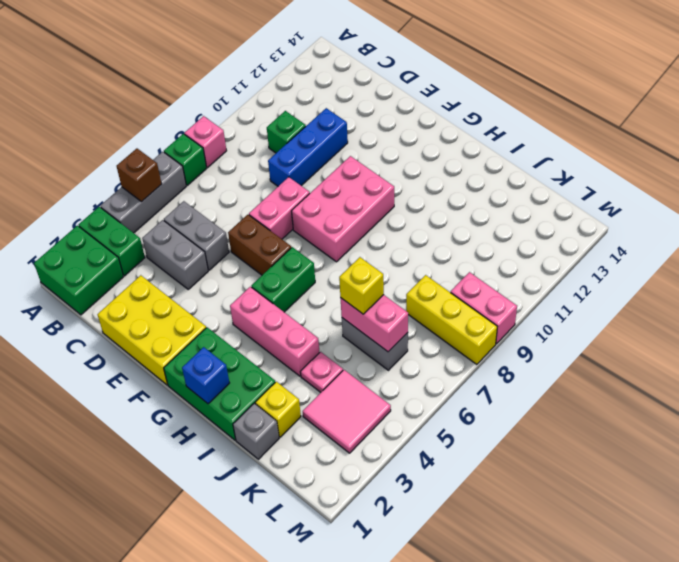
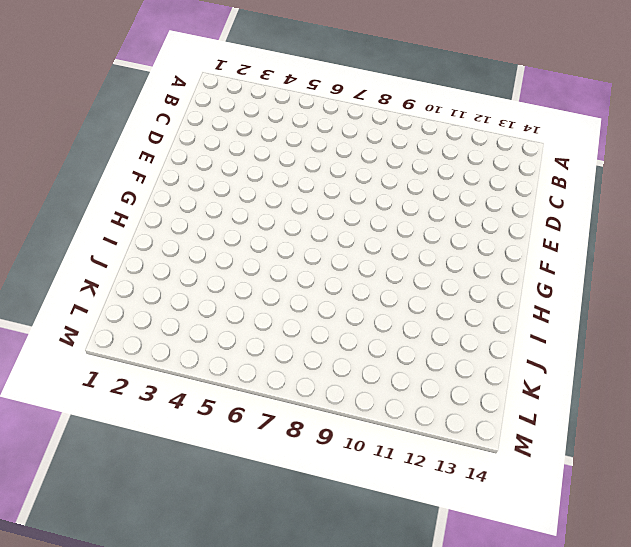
none -> green 2x2 brick [34,226,123,315]
none -> green 1x2 brick [79,207,145,276]
none -> grey 1x3 brick [100,152,186,233]

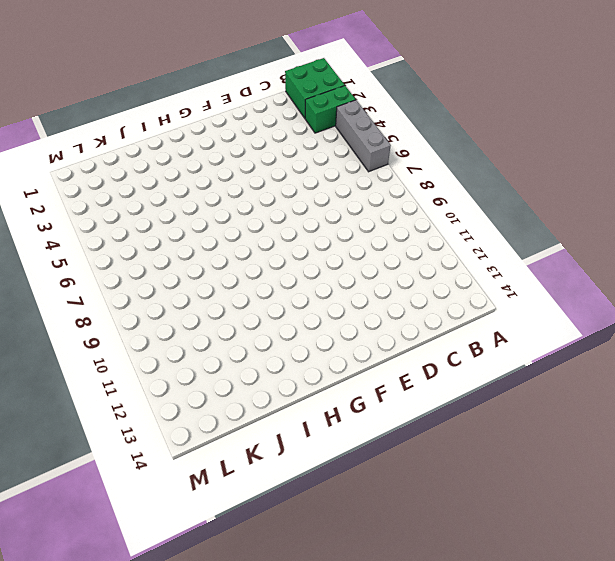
none -> green 1x1 brick [164,134,207,185]
none -> pink 1x1 brick [184,116,227,167]
none -> grey 1x2 brick [142,220,208,289]

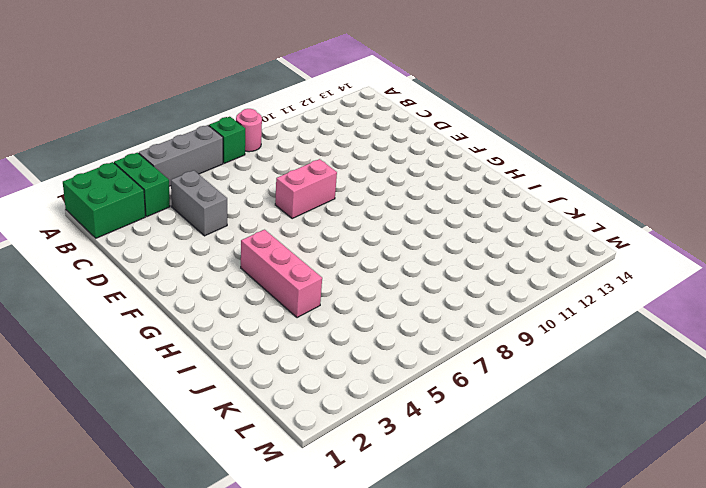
pink 1x1 round brick [236,109,262,152] -> pink 1x1 brick [184,116,227,167]
none -> grey 1x2 brick [164,201,229,270]
none -> green 1x1 brick [267,111,306,153]
none -> yellow 2x3 brick [98,275,206,385]

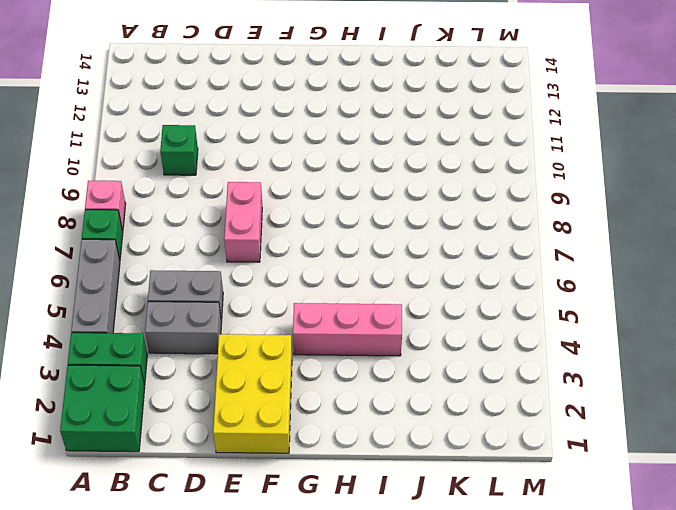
yellow 2x3 brick [213,334,292,453] -> yellow 2x3 brick turned to [98,275,206,385]
none -> blue 1x3 brick [268,108,348,186]
none -> brown 1x2 brick [228,215,291,275]
none -> pink 2x3 brick [292,156,394,262]

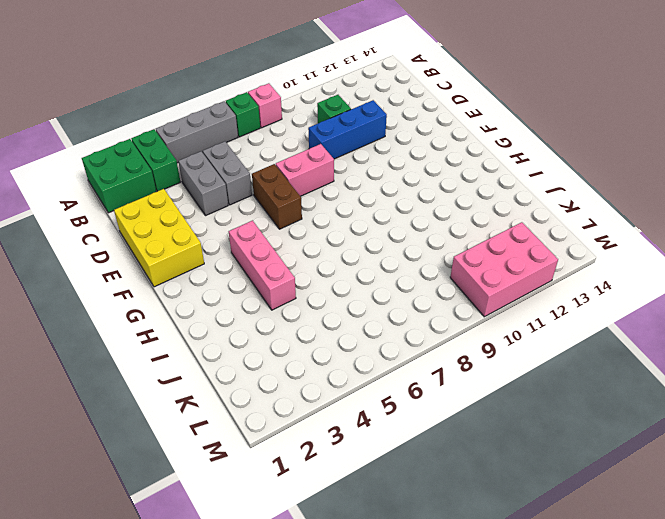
pink 2x3 brick [450,222,558,317] -> pink 2x3 brick moved to [292,156,394,262]
none -> green 2x3 brick [164,327,275,440]
none -> green 1x2 brick [251,247,315,312]
none -> grey 1x1 brick [233,403,279,459]

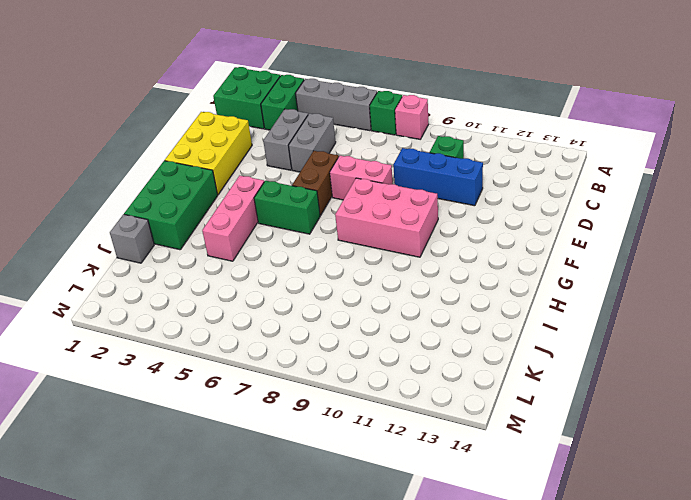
none -> yellow 1x1 brick [255,382,301,437]
none -> pink 1x1 plate [301,352,343,392]
none -> grey 1x2 brick [342,318,408,370]

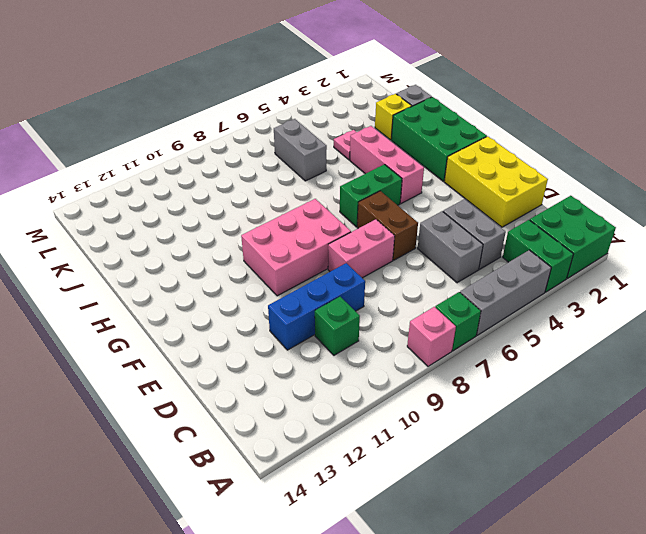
none -> pink 2x2 tile [303,370,391,453]
none -> yellow 1x3 brick [406,275,497,365]
none -> pink 1x2 brick [451,272,517,344]

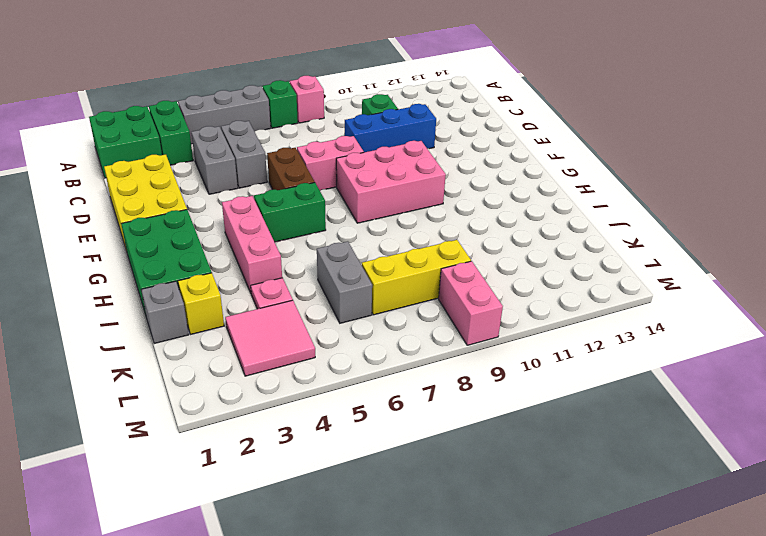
yellow 1x3 brick [362,240,471,315] -> yellow 1x3 brick turned to [406,275,497,365]
none -> brown 1x1 brick [117,149,161,202]
none -> blue 1x1 brick [182,347,229,404]
none -> pink 1x2 brick [341,295,408,352]

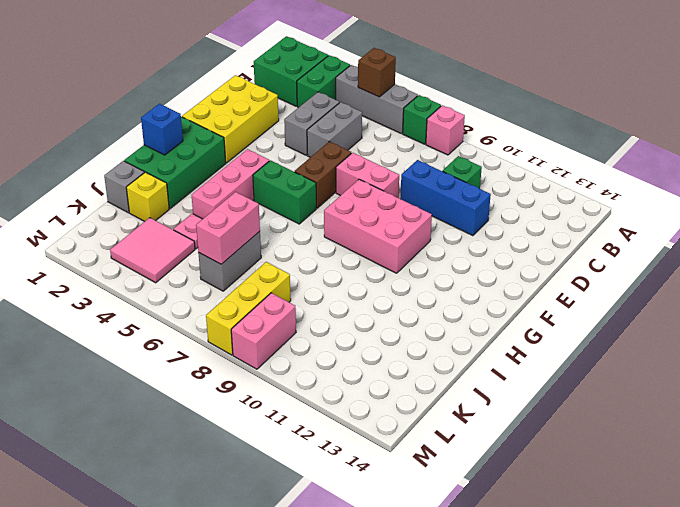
none -> yellow 1x1 brick [339,257,384,314]

